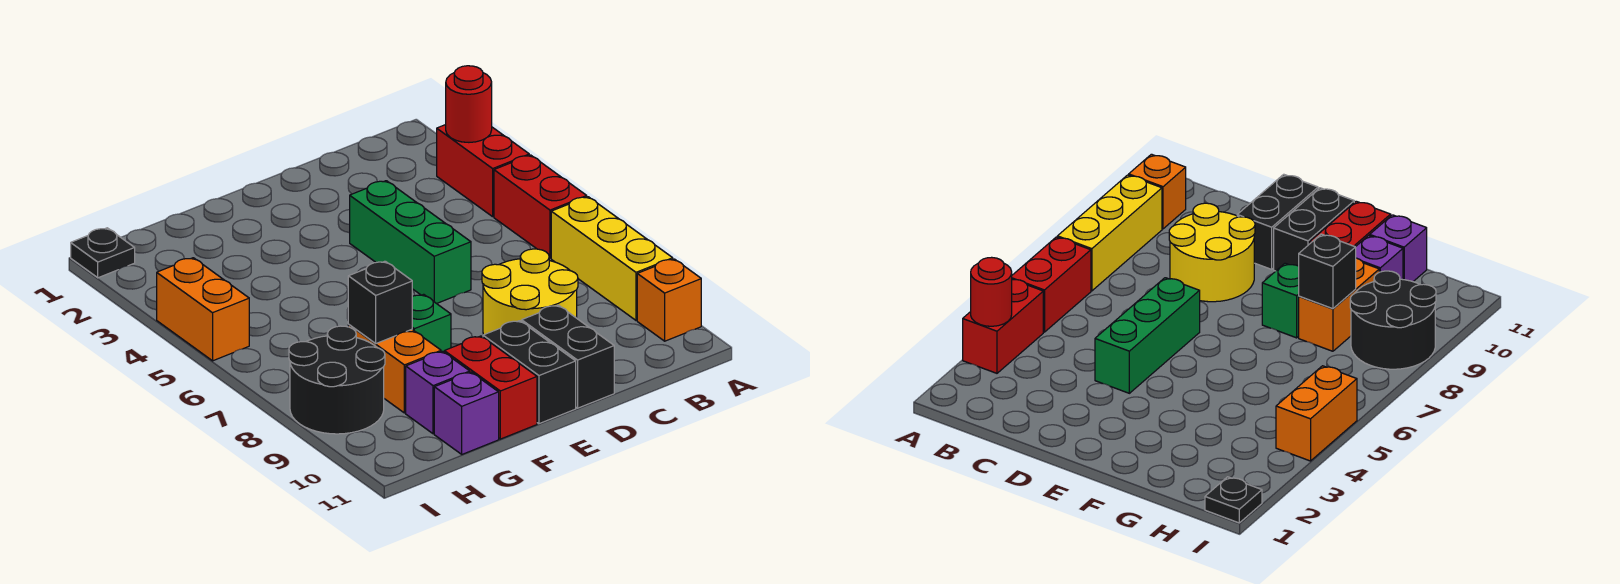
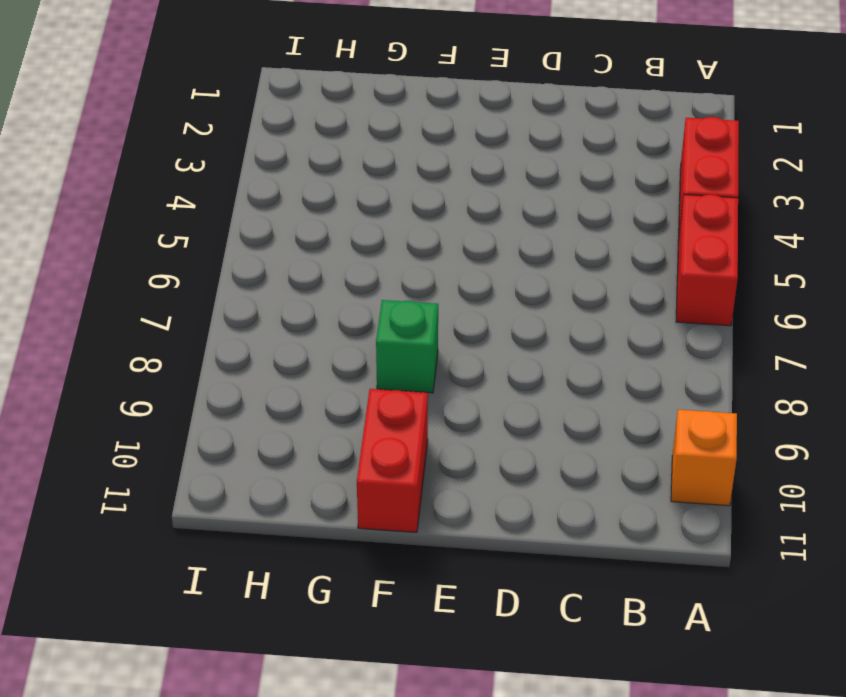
none -> yellow 1x3 brick [551,197,673,320]
none -> yellow 2x2 round brick [482,249,578,335]
none -> green 1x3 brick [350,181,471,304]

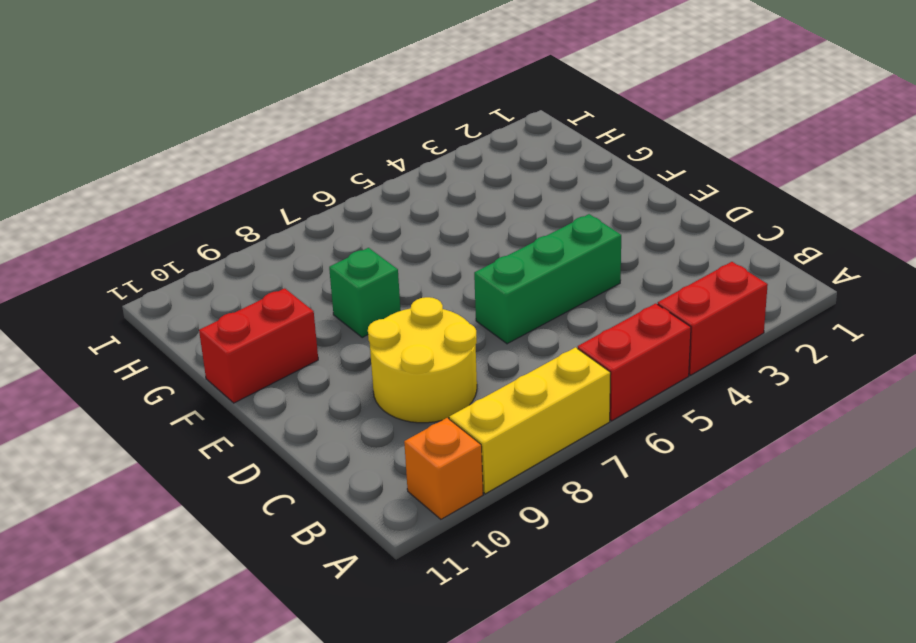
none -> black 1x2 brick [522,305,614,408]
none -> black 1x2 brick [483,321,576,424]
none -> orange 1x2 brick [348,325,441,413]

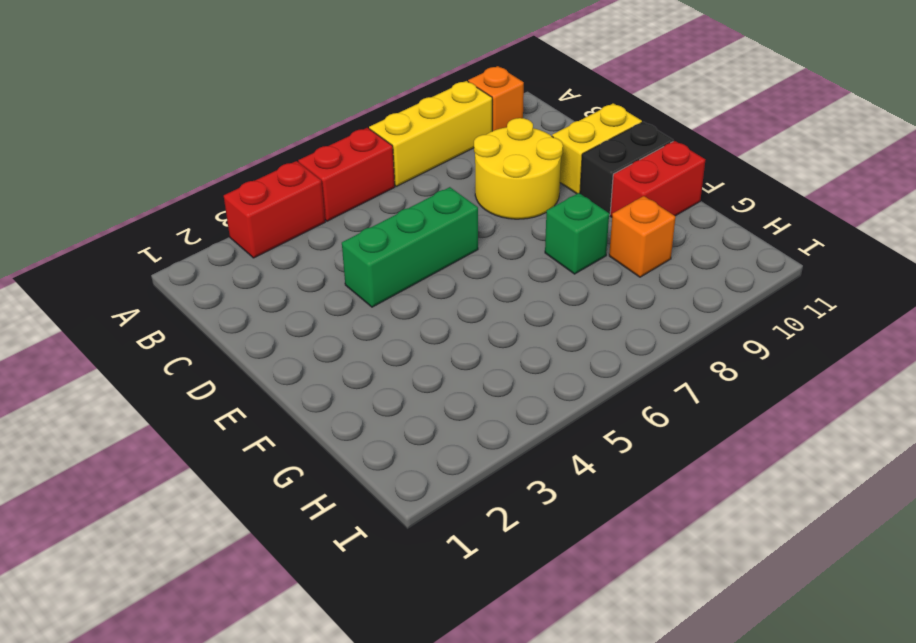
yellow 1x2 brick [552,103,642,194] -> black 1x2 brick [522,305,614,408]
orange 1x1 brick [609,196,676,277] -> orange 1x2 brick [348,325,441,413]
none -> purple 1x1 brick [406,351,470,434]
none -> purple 1x1 brick [434,372,499,454]
none -> black 2x2 round brick [289,326,385,434]

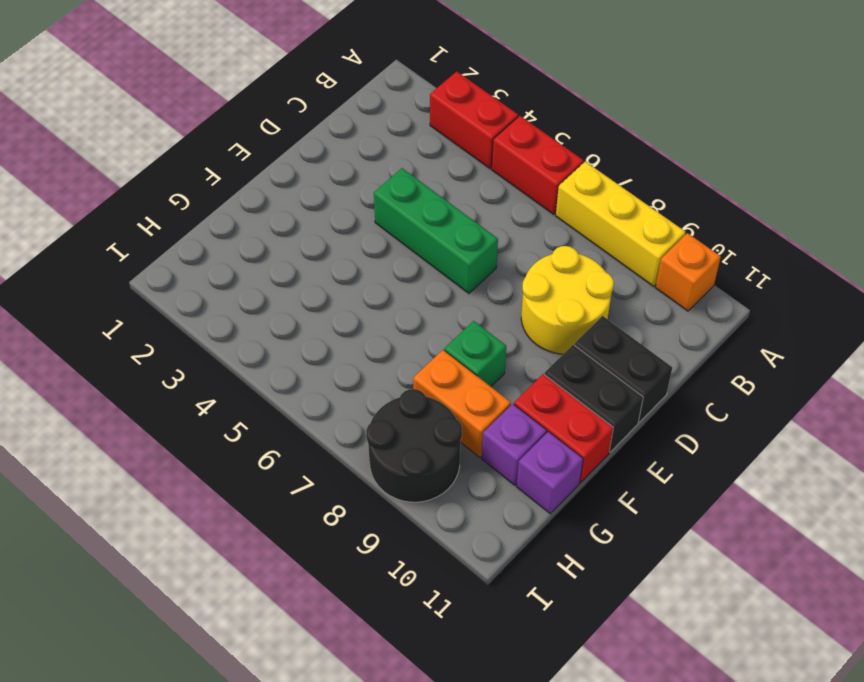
none -> black 1x1 plate [71,228,135,278]
none -> orange 1x2 brick [157,258,249,361]
none -> red 1x1 round brick [446,66,492,142]

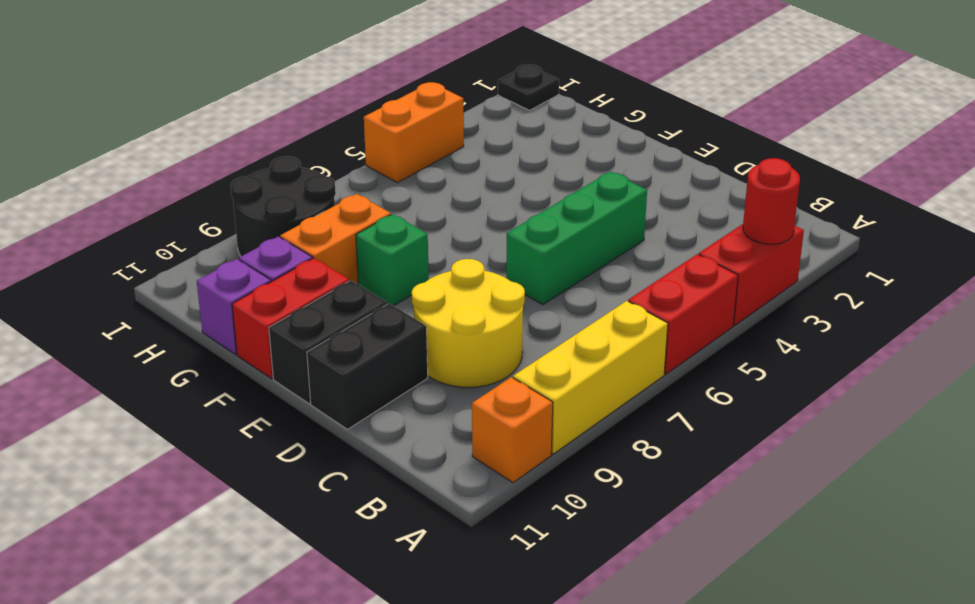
none -> black 1x1 brick [348,261,412,344]

